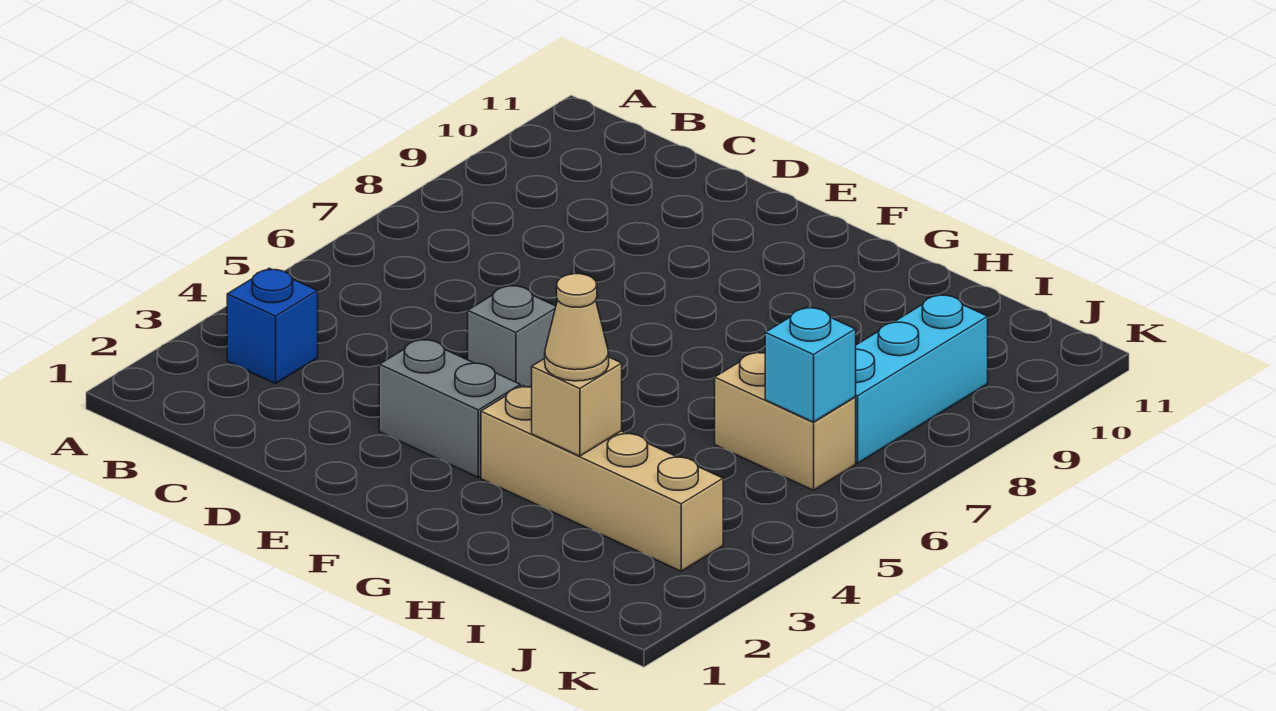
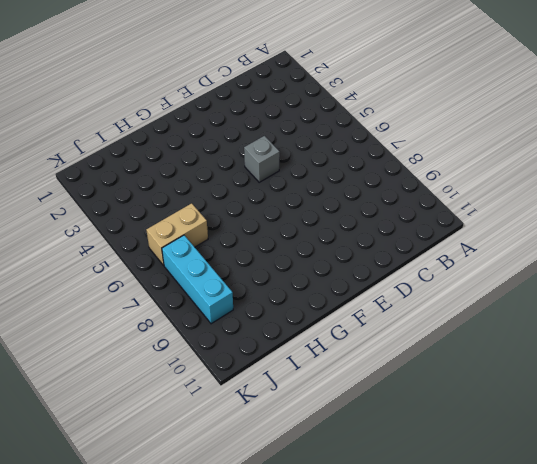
none -> blue 1x1 brick [227,268,318,384]
none -> grey 1x2 brick [379,339,520,477]

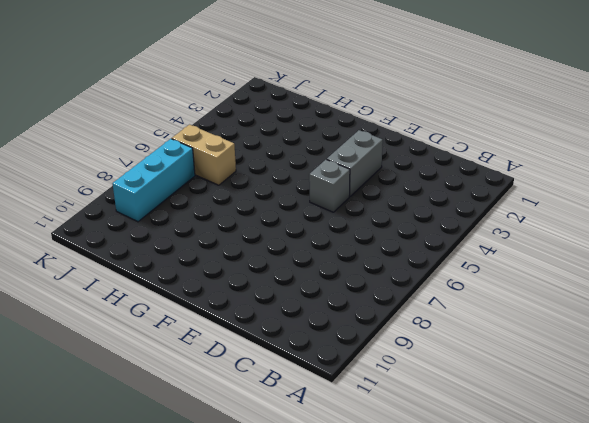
grey 1x2 brick [327,130,383,196] -> grey 1x2 brick turned to [379,339,520,477]
none -> blue 1x1 brick [227,268,318,384]
none -> tan 1x4 brick [481,386,723,571]

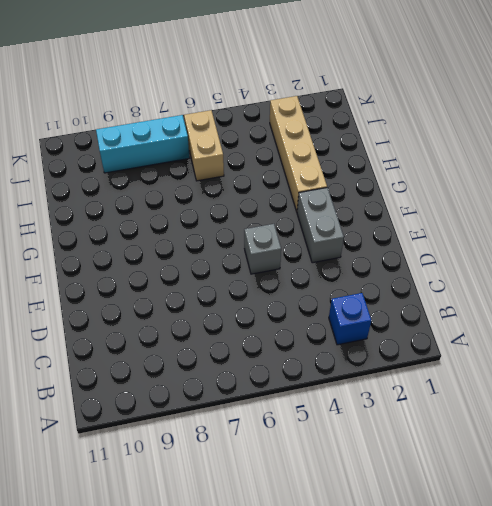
none -> tan 1x1 brick [532,357,622,456]
none -> cyan 1x1 brick [765,307,856,422]

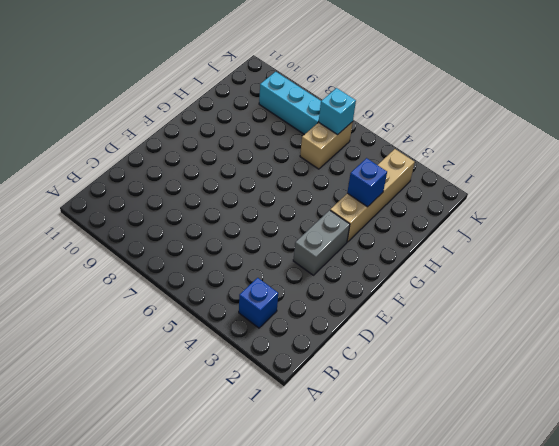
blue 1x1 brick [347,158,387,207] -> tan 1x1 brick [532,357,622,456]
none -> grey 1x1 brick [468,285,556,387]
none -> tan 1x1 cone [545,274,609,381]

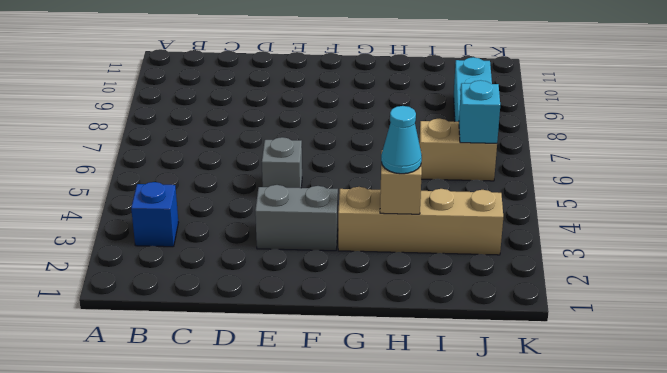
cyan 1x1 cone [381,106,422,174] -> tan 1x1 cone [545,274,609,381]

